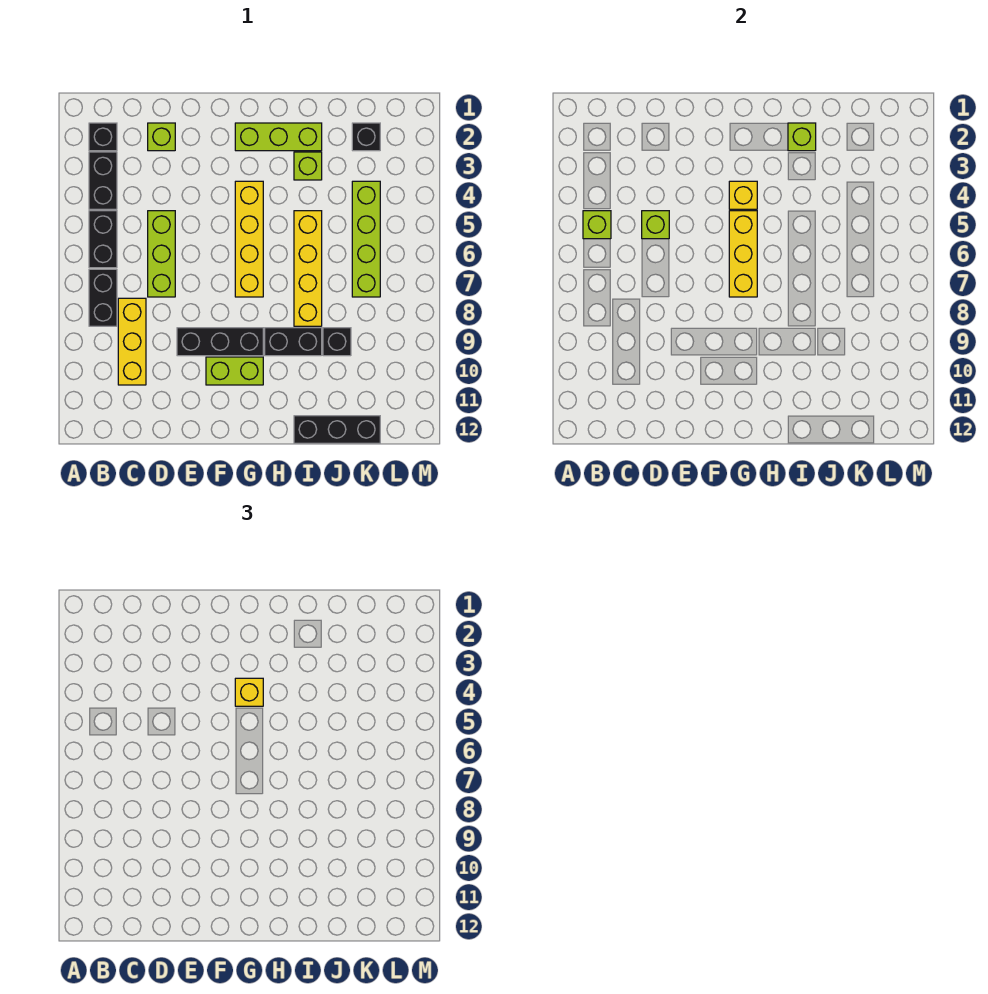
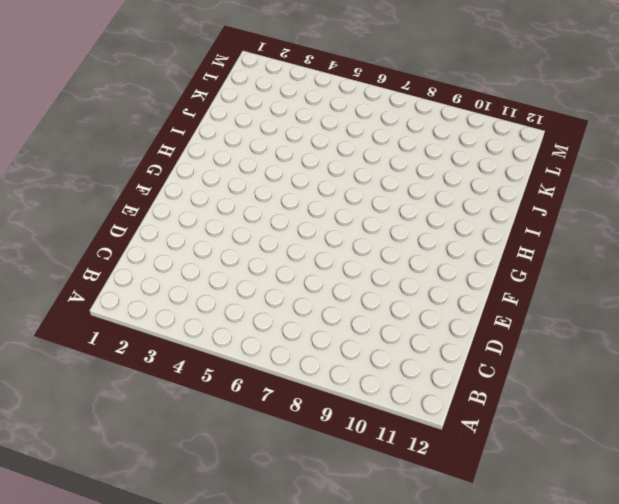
none -> black 1x1 brick [89,123,117,151]
none -> black 1x2 brick [89,152,117,209]
none -> black 1x2 brick [89,211,117,268]

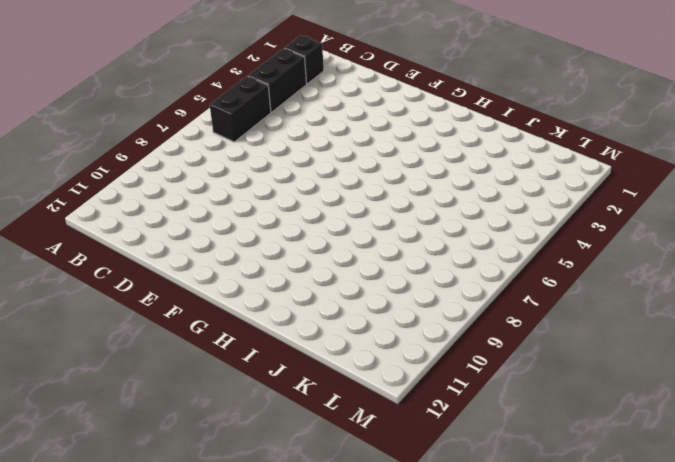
none -> black 1x2 brick [89,269,117,326]
none -> yellow 1x3 brick [118,298,146,385]
none -> lime 1x1 brick [148,123,175,151]

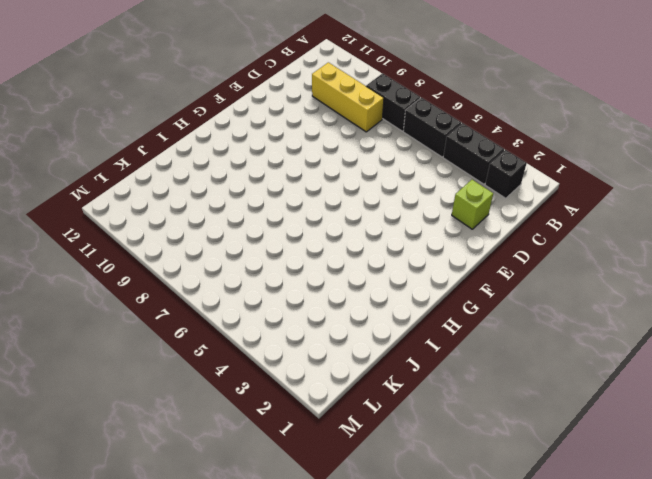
none -> lime 1x3 brick [148,211,175,297]
none -> black 1x3 brick [177,328,263,356]
none -> lime 1x2 brick [206,357,263,385]

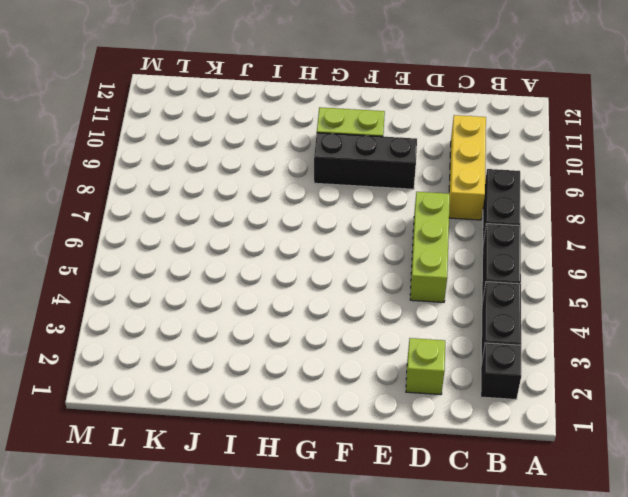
none -> lime 1x3 brick [235,123,322,151]
none -> yellow 1x4 brick [235,181,263,297]
none -> black 1x2 brick [265,328,322,356]

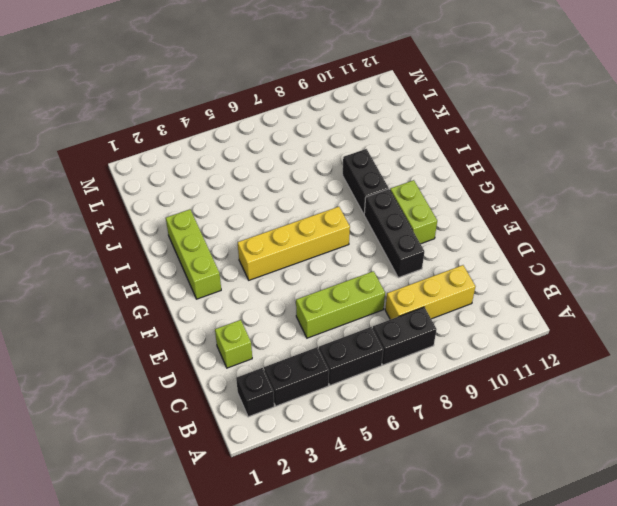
none -> lime 1x1 brick [294,152,322,180]
none -> yellow 1x4 brick [294,211,322,326]
none -> black 1x3 brick [294,416,380,443]

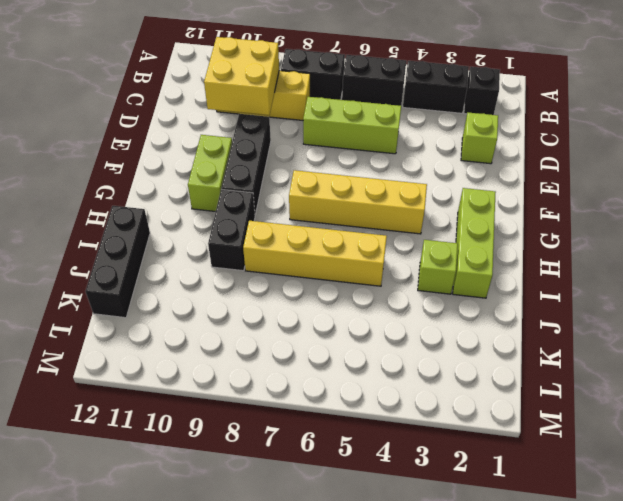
yellow 2x2 brick [204,37,279,115] -> none
none -> black 1x1 brick [323,328,351,356]
none -> black 1x1 brick [352,123,380,151]
none -> lime 1x4 brick [352,181,380,297]

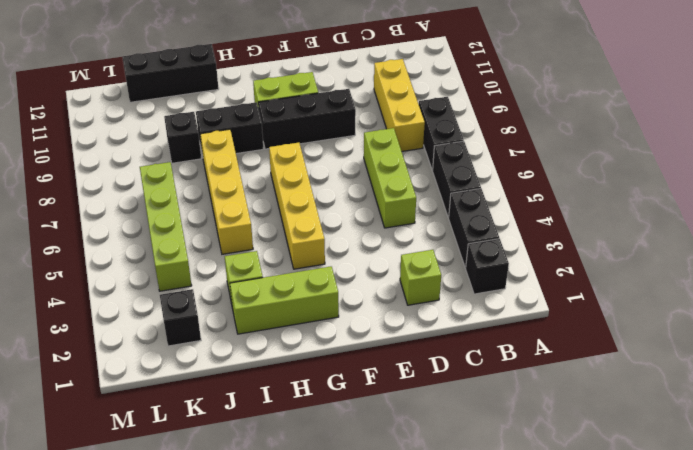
none -> lime 1x1 brick [583,211,611,239]
none -> lime 1x1 brick [642,211,669,239]
none -> yellow 1x1 brick [729,181,757,209]

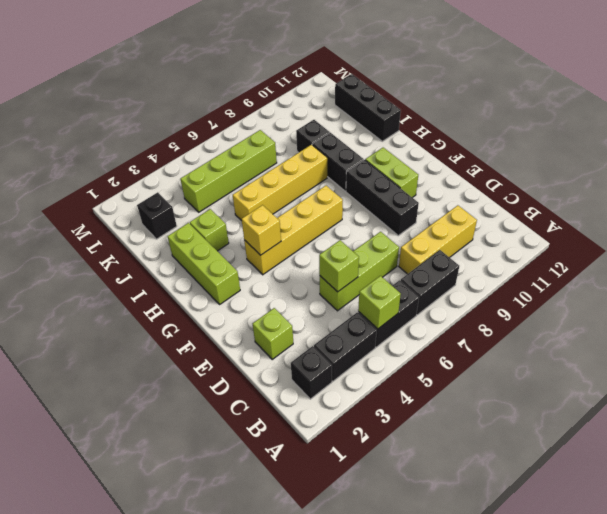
none -> yellow 1x3 brick [729,211,757,297]
none -> lime 1x1 brick [788,123,816,151]
none -> yellow 1x1 brick [235,678,263,706]

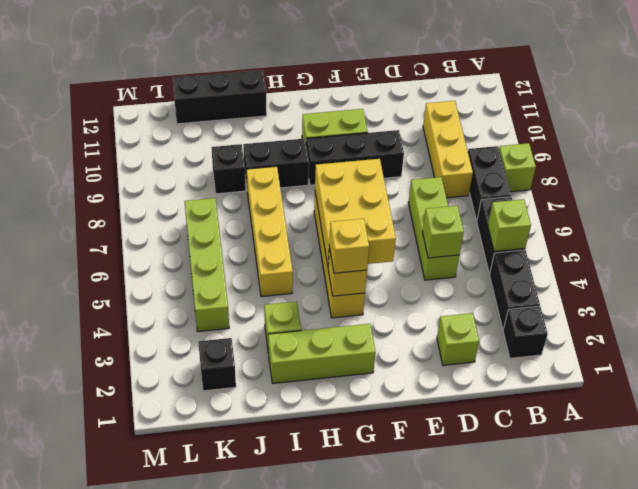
lime 1x1 brick [499,143,536,192] -> lime 1x1 brick moved to [788,123,816,151]
yellow 2x3 brick [315,159,396,265] -> yellow 1x3 brick [729,211,757,297]

